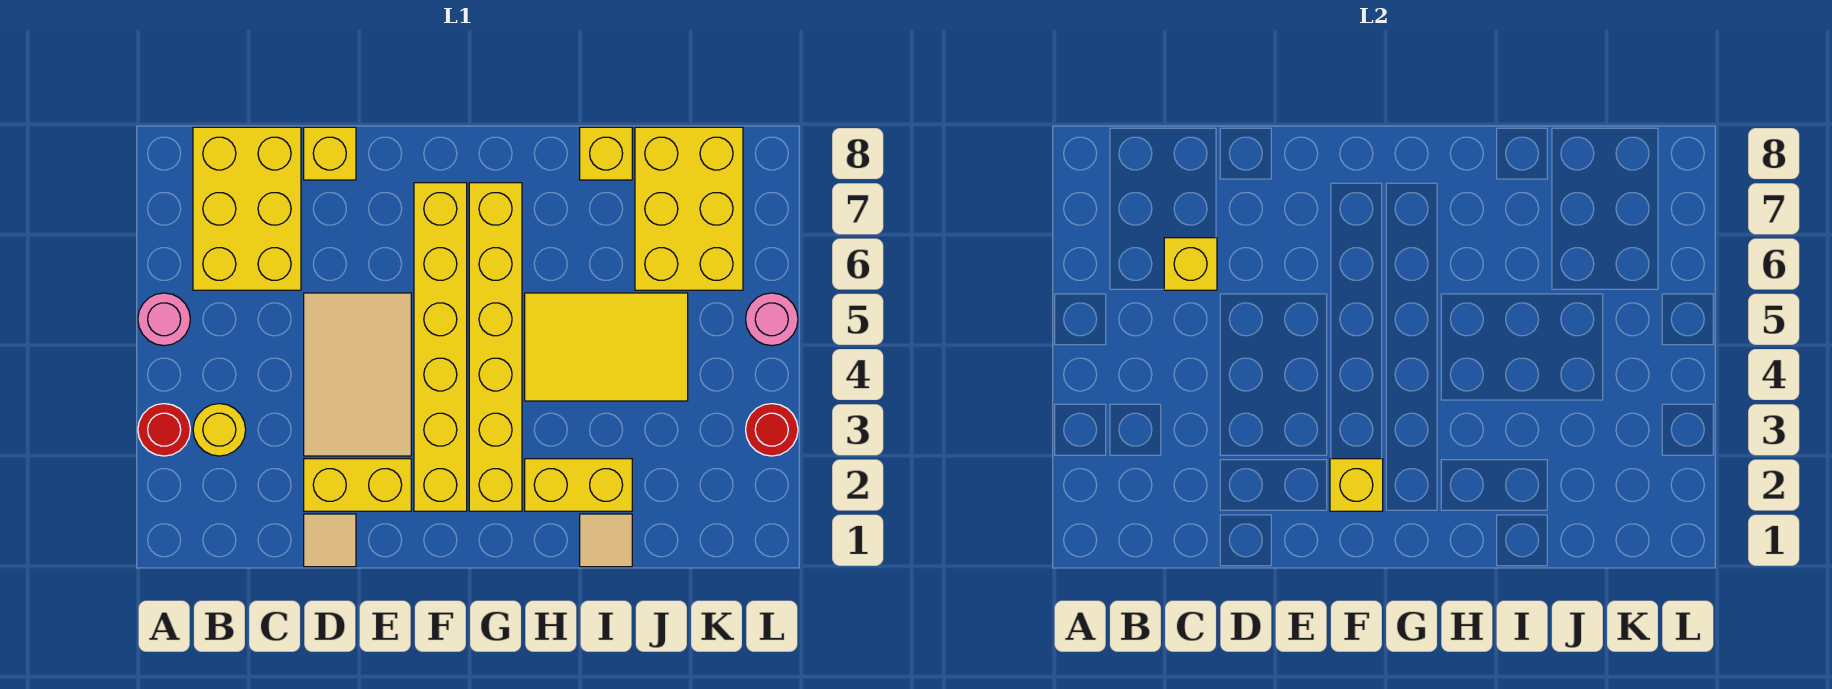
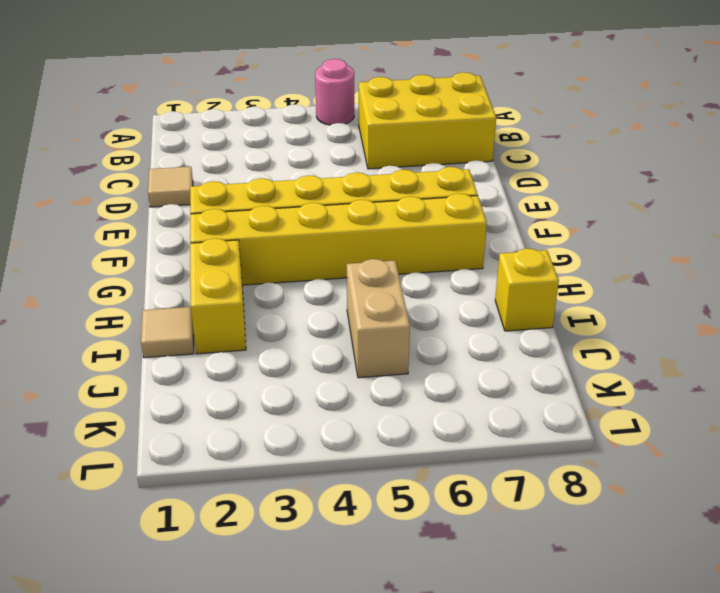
tan 1x2 brick [347,259,410,378] -> yellow 2x3 tile [525,293,688,401]
none -> red 1x1 round brick [138,404,190,456]
none -> yellow 1x1 round brick [193,404,246,456]
none -> yellow 1x2 brick [304,459,411,511]

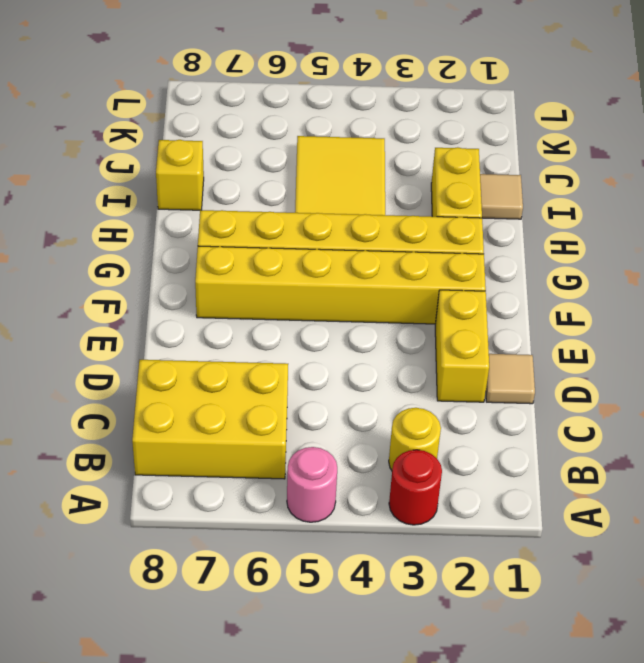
none -> tan 2x3 tile [304,293,411,456]
none -> yellow 1x1 brick [304,127,356,180]
none -> yellow 2x3 brick [635,127,743,290]

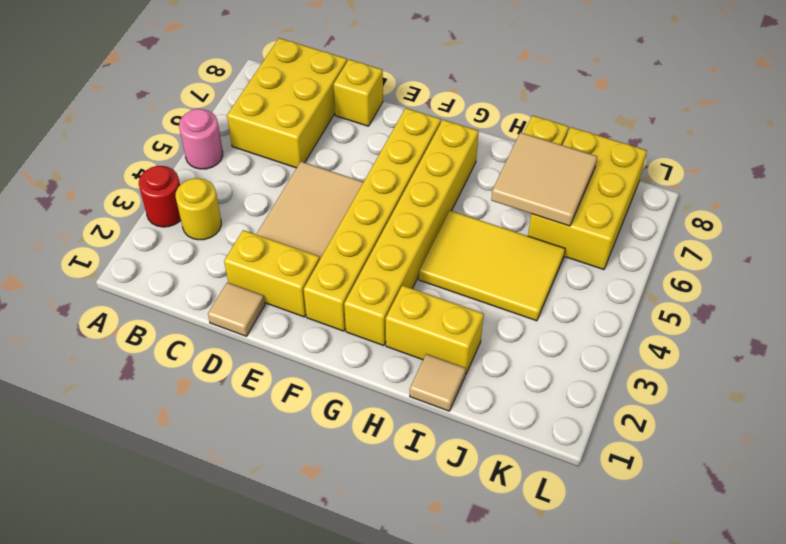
tan 2x2 tile [491,132,598,226] -> none
none -> red 1x1 round brick [746,404,798,456]
none -> pink 1x1 round brick [746,293,798,346]
none -> yellow 1x1 brick [1164,238,1217,290]

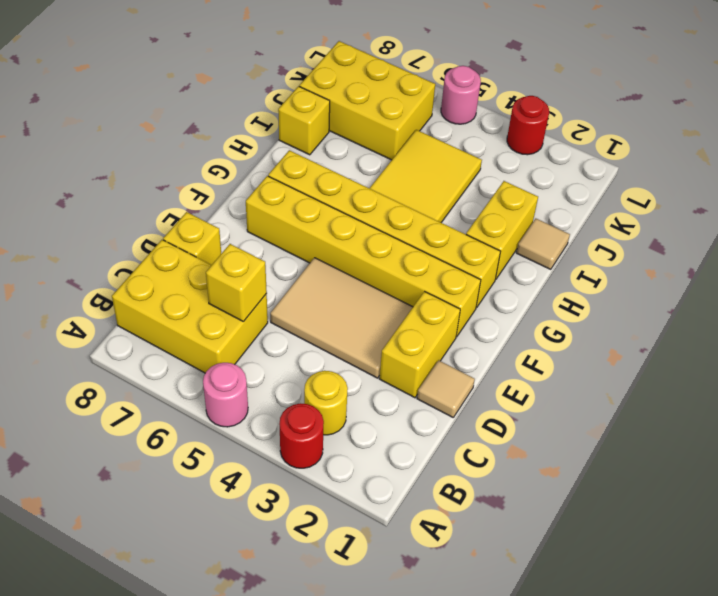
none -> yellow 1x1 brick [1330,459,1383,511]

